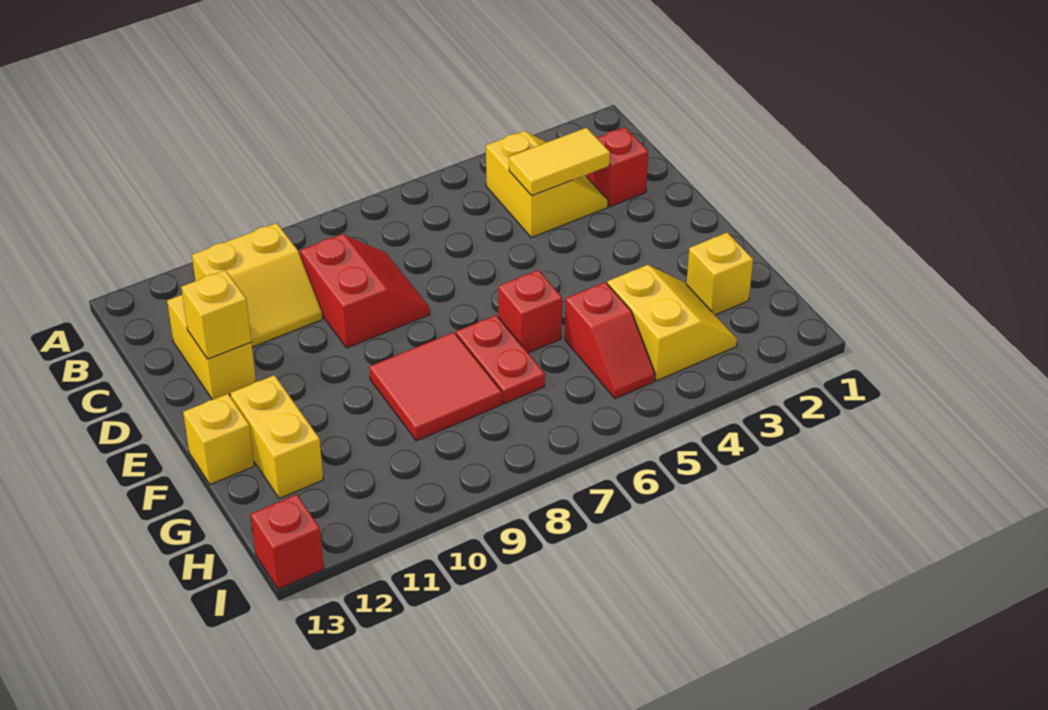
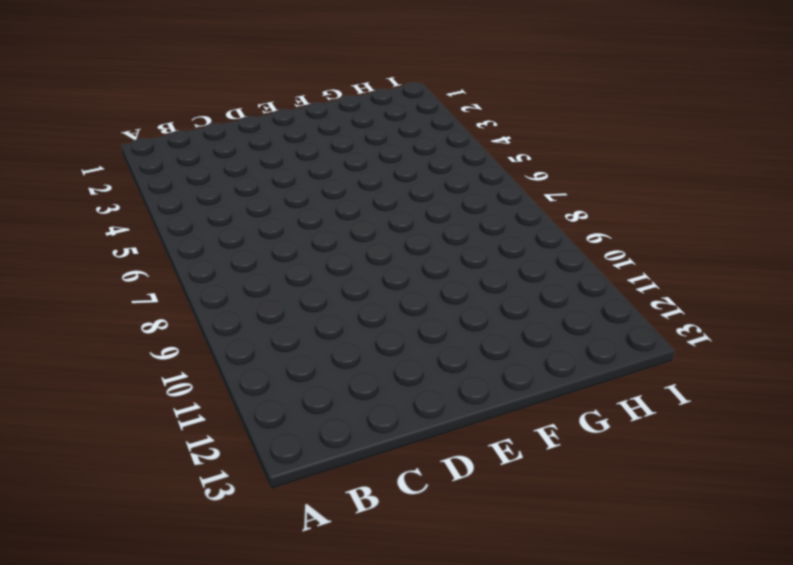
none -> yellow 2x2 slope [486,131,608,237]
none -> yellow 2x2 slope [192,223,322,347]
none -> red 1x1 brick [587,127,648,207]

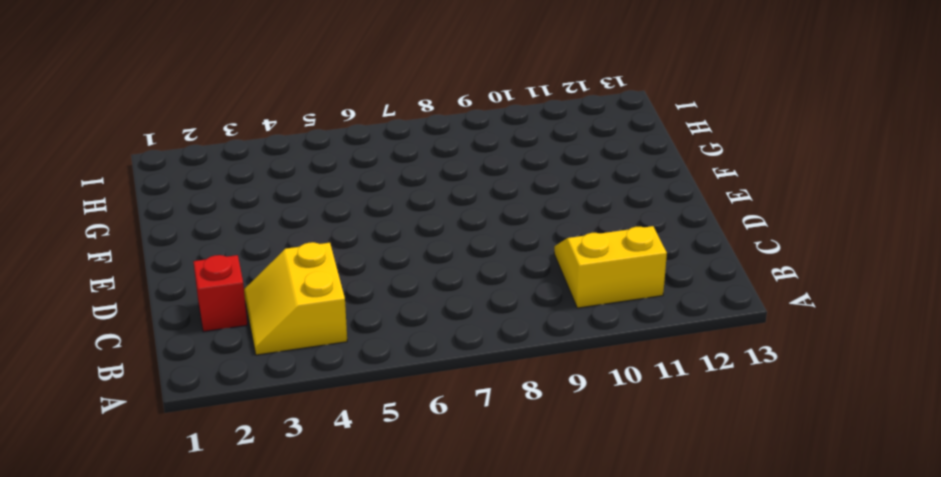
none -> red 2x2 slope [300,234,430,348]
none -> yellow 1x2 brick [167,295,256,400]
none -> red 1x1 brick [498,270,562,353]

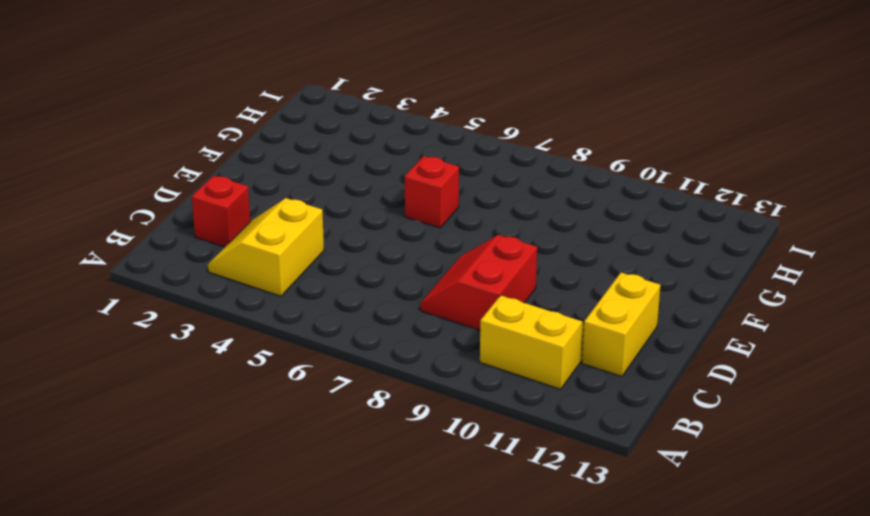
none -> red 1x2 plate [456,315,545,404]
none -> red 2x2 tile [369,332,502,441]
none -> yellow 1x2 brick [230,375,323,499]

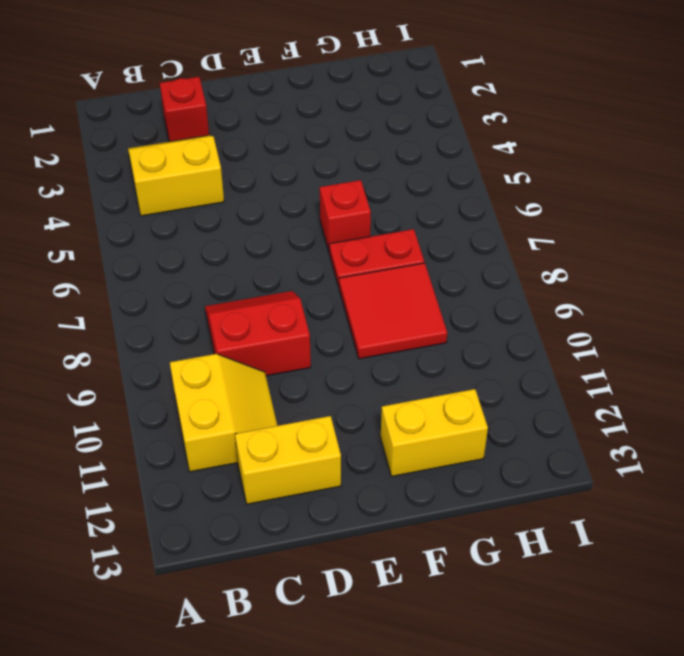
none -> yellow 1x1 brick [183,394,254,484]
none -> yellow 1x1 brick [686,233,753,315]
none -> yellow 2x2 slope [607,265,737,381]

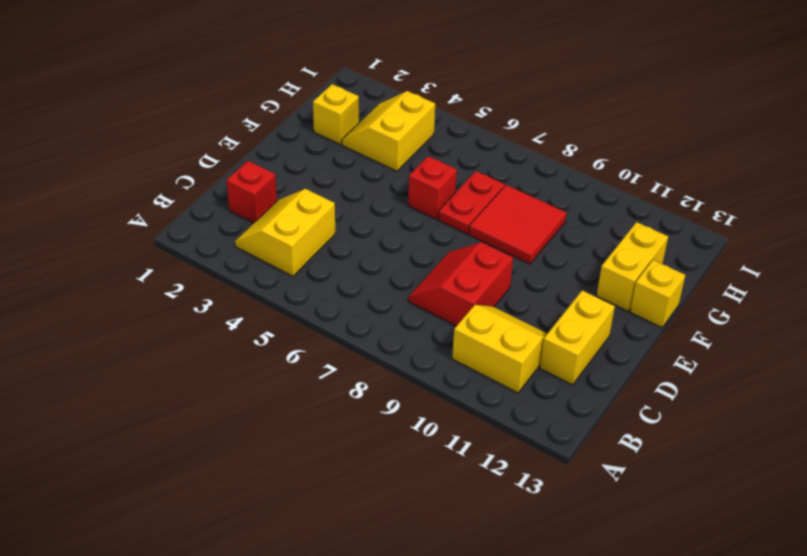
none -> red 1x2 slope [565,282,655,399]
none -> red 1x1 brick [251,494,324,589]
none -> yellow 1x2 tile [509,128,610,196]

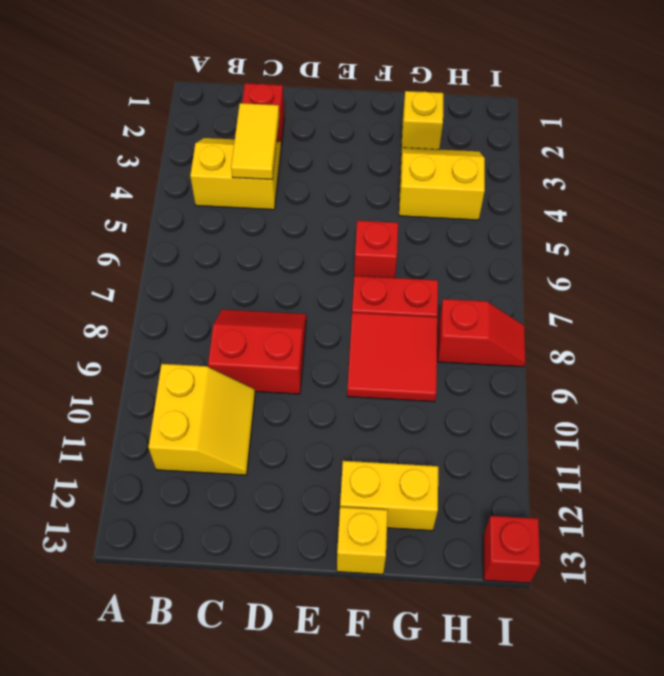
red 1x2 slope [438,299,526,367] -> red 1x2 slope moved to [565,282,655,399]
none -> yellow 1x2 brick [167,295,256,400]
none -> yellow 1x1 brick [181,270,251,359]

